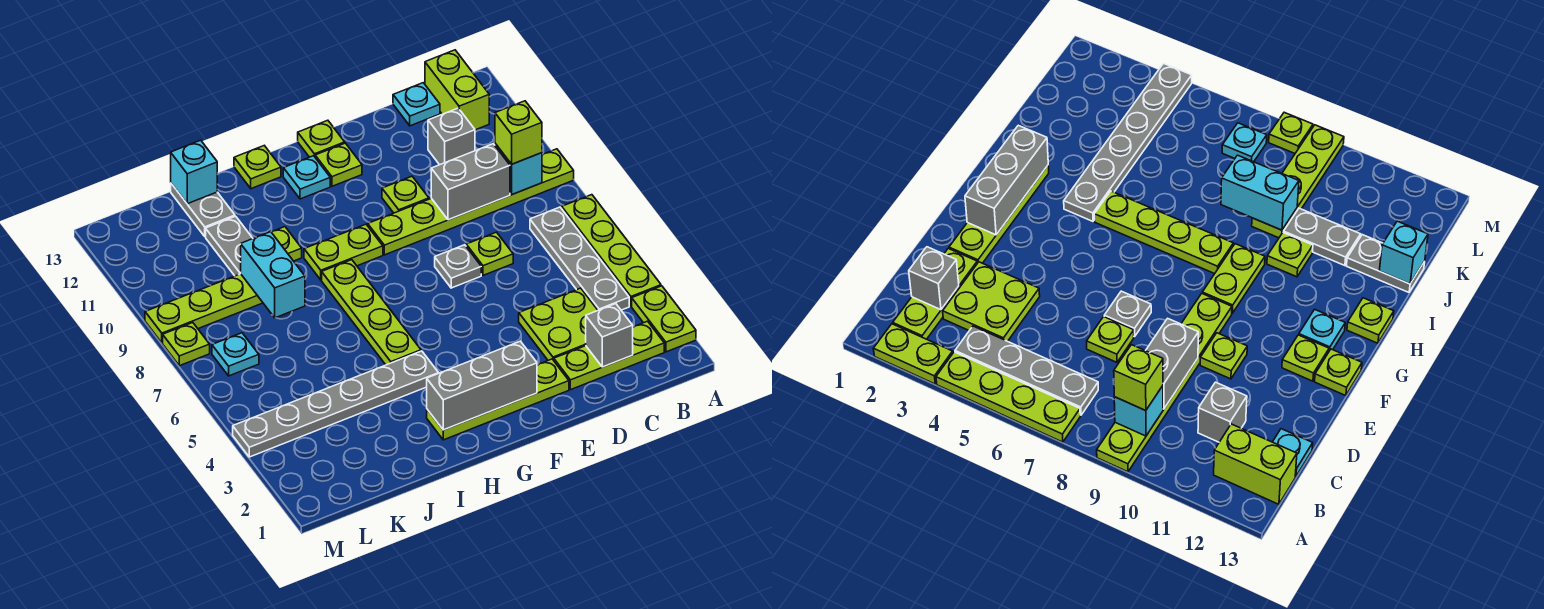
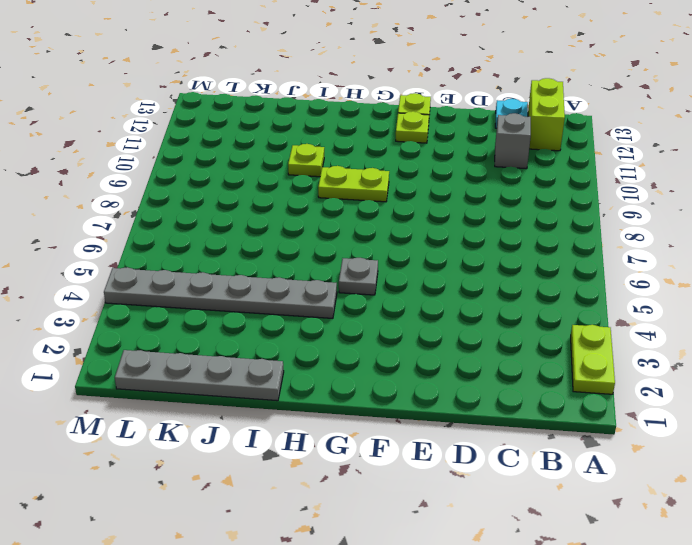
grey 1x1 plate [339,258,378,295] -> grey 1x1 plate moved to [435,245,481,288]
grey 1x4 plate [115,350,284,401] -> grey 1x4 plate turned to [530,207,629,310]
none -> lime 1x4 plate [562,195,661,306]
none -> lime 1x6 plate [368,149,574,255]
none -> lime 1x3 plate [554,321,664,390]
none -> lime 2x2 plate [519,288,598,360]

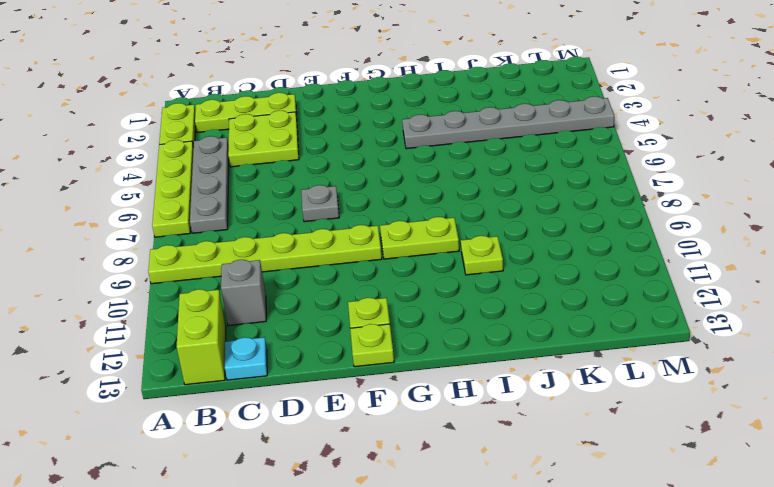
none -> lime 1x1 plate [466,232,513,275]
none -> lime 1x4 plate [427,359,569,440]
none -> lime 1x1 plate [382,176,429,213]
none -> cyan 1x1 plate [283,156,330,199]

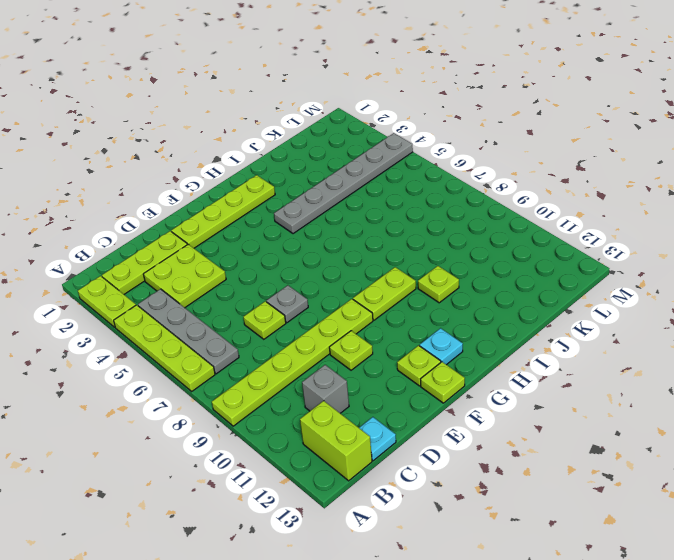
none -> lime 1x4 plate [322,260,421,365]
none -> lime 1x1 plate [234,146,281,189]
none -> lime 1x4 plate [145,274,263,343]
none -> grey 1x2 plate [206,216,253,276]

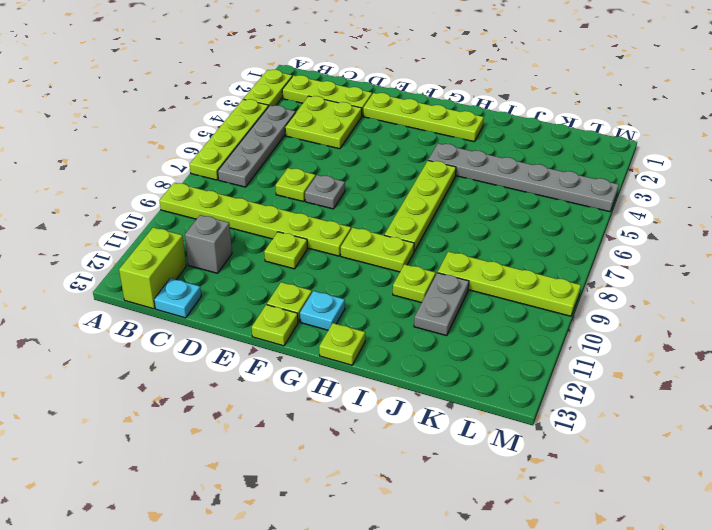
none -> grey 1x2 plate [171,184,235,237]
none -> cyan 1x1 plate [212,333,259,376]
none -> lime 1x1 plate [163,323,210,366]
none -> cyan 1x1 brick [495,144,542,194]

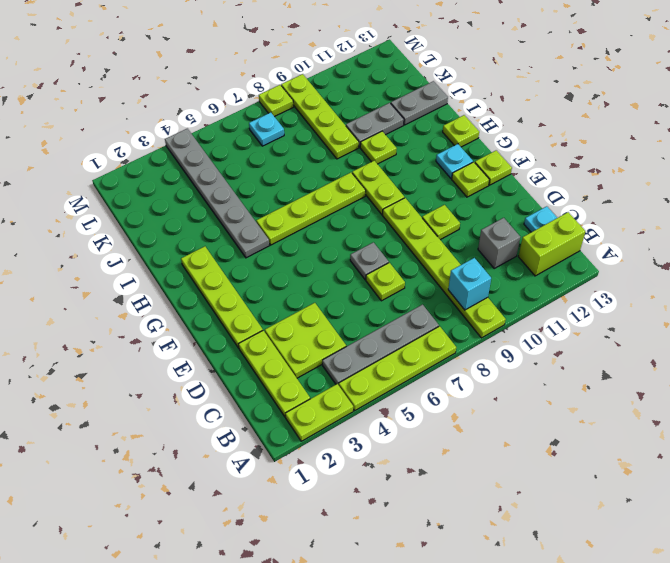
none -> grey 1x1 brick [586,304,633,367]
none -> grey 1x2 brick [431,144,510,220]
none -> grey 1x3 brick [427,341,537,430]
none -> cyan 1x2 brick [241,232,305,318]

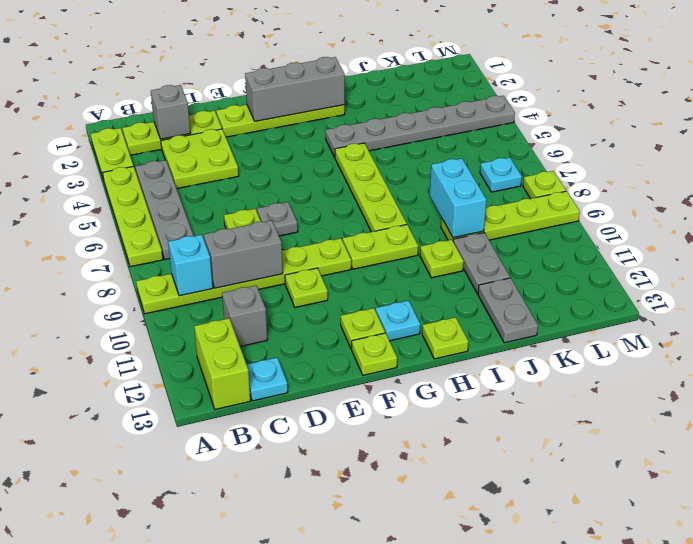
none -> cyan 1x1 brick [171,140,217,204]
none -> lime 1x1 brick [495,101,542,164]

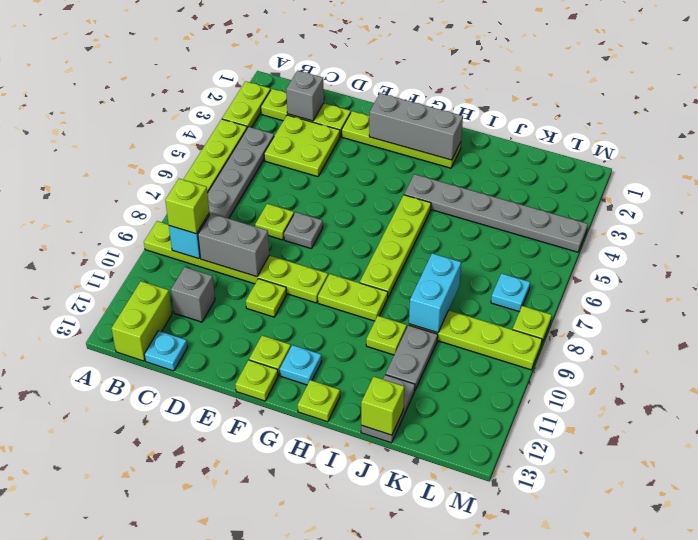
lime 1x1 brick [361,377,404,435] -> cyan 1x1 brick [171,140,217,204]

